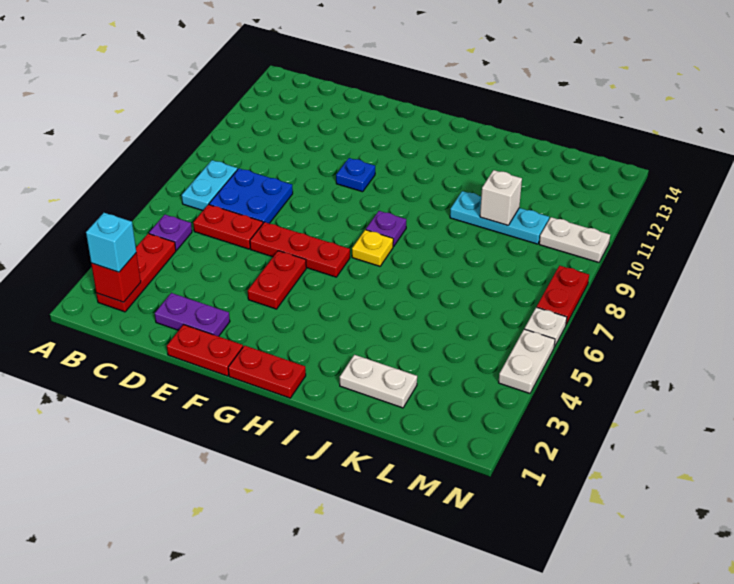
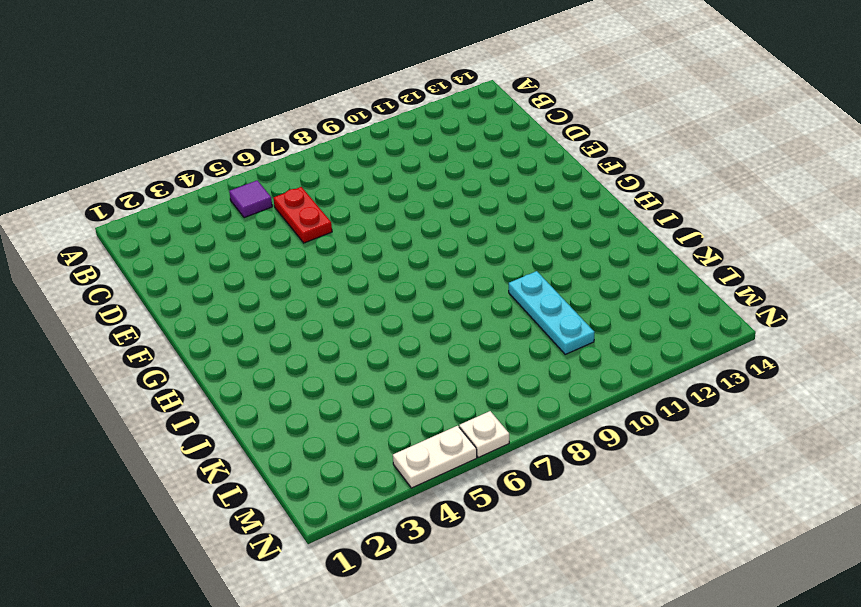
purple 1x1 tile [229,180,272,218] -> purple 1x1 plate [149,215,192,250]
none -> red 1x3 plate [96,234,176,312]
none -> cyan 1x2 plate [182,160,238,210]
none -> blue 2x2 plate [209,168,293,223]

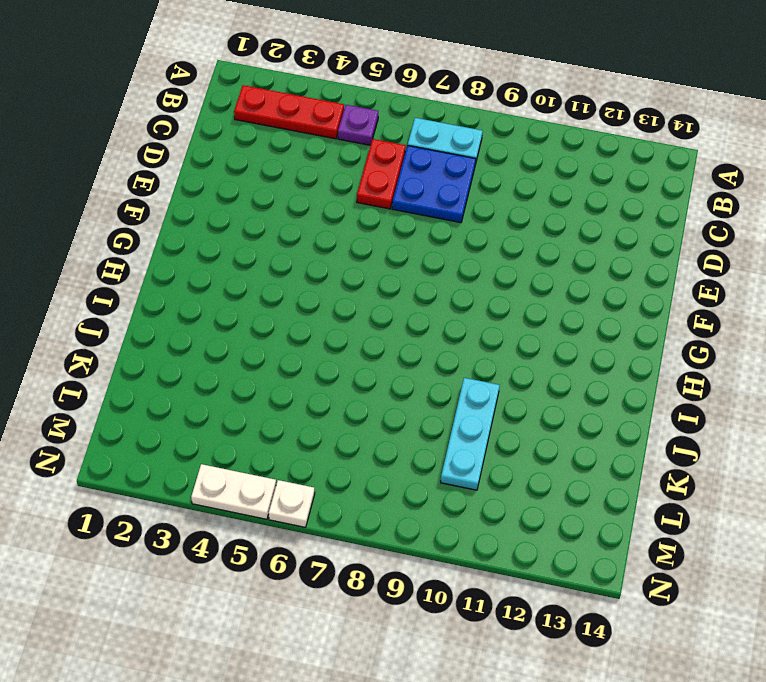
none -> purple 1x2 plate [155,293,230,336]
none -> red 1x2 plate [167,325,243,376]
none -> red 1x3 plate [250,222,350,277]

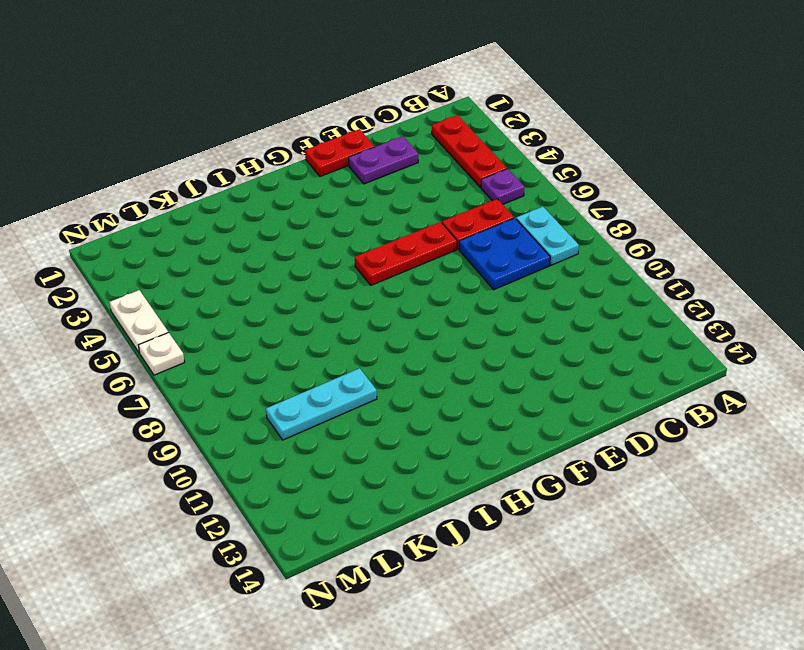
none -> red 1x2 plate [248,251,306,309]
none -> blue 1x1 plate [336,158,375,192]
none -> red 1x2 plate [228,346,306,398]

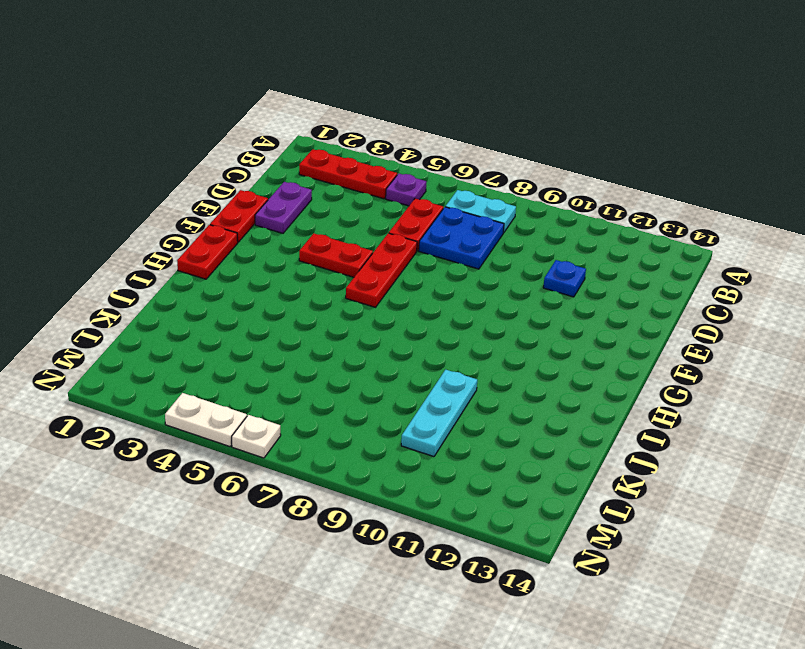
blue 1x1 plate [543,260,586,297] -> blue 1x1 plate moved to [336,158,375,192]
none -> yellow 1x1 plate [352,230,393,266]
none -> purple 1x1 plate [366,211,406,247]
none -> white 1x2 plate [340,355,417,408]

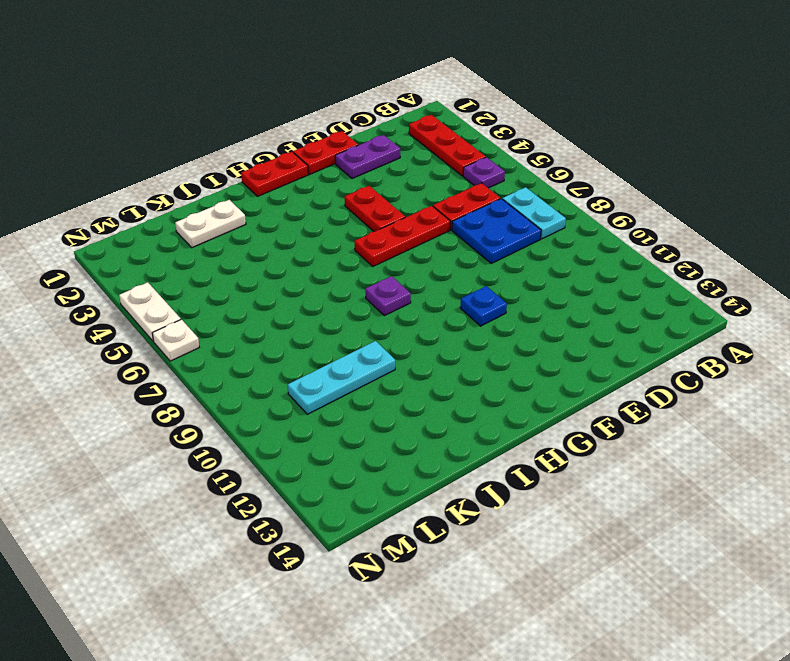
none -> yellow 1x1 plate [352,230,393,266]
none -> white 1x2 plate [539,217,610,262]
none -> red 1x2 plate [537,266,589,324]

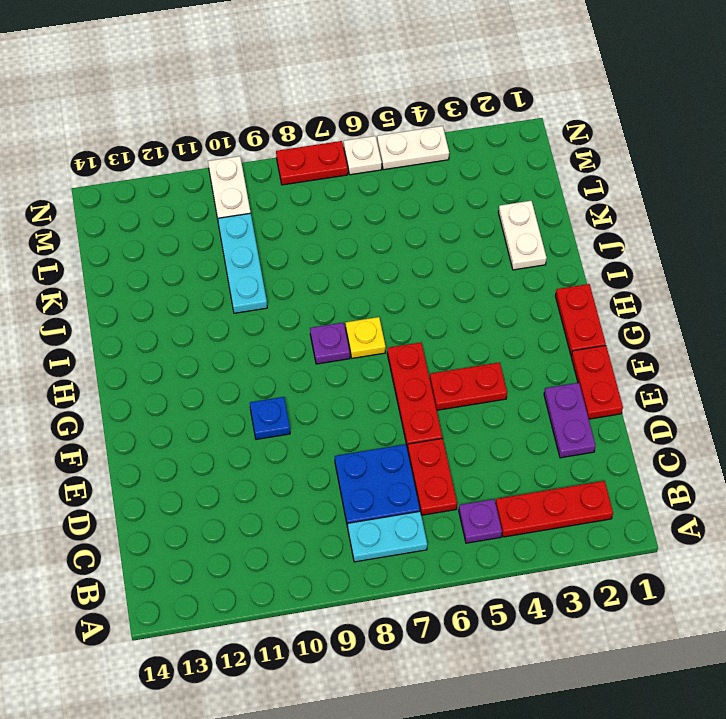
none -> red 1x1 brick [91,253,141,302]
none -> white 1x1 brick [480,170,522,225]
none -> cyan 1x1 brick [86,213,136,272]

